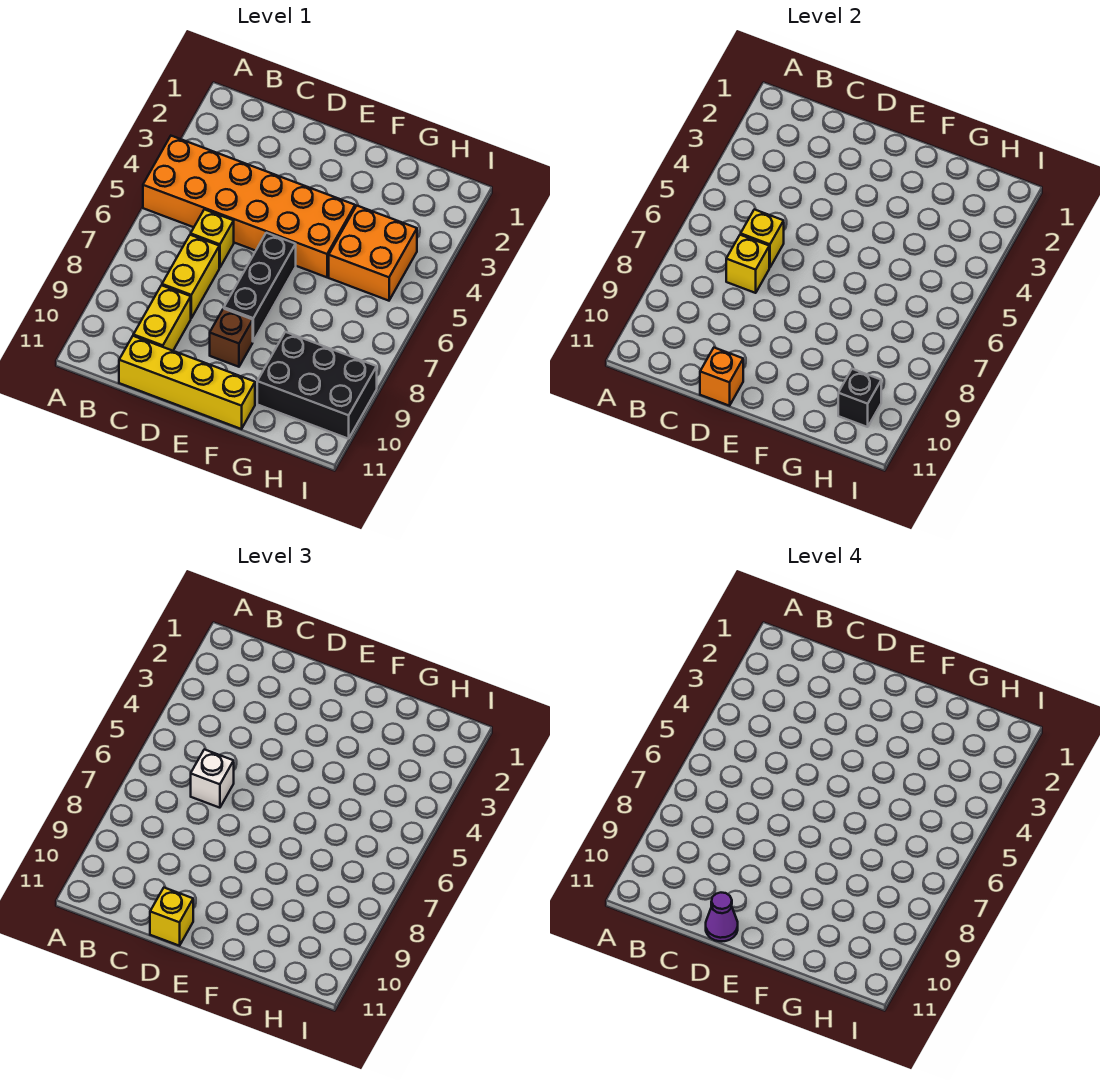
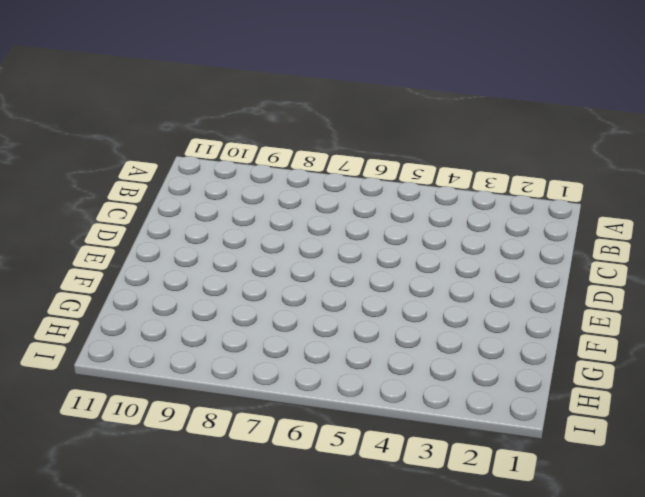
none -> orange 2x6 brick [143,136,355,277]
none -> yellow 1x1 brick [191,209,234,268]
none -> yellow 1x2 brick [162,235,219,318]

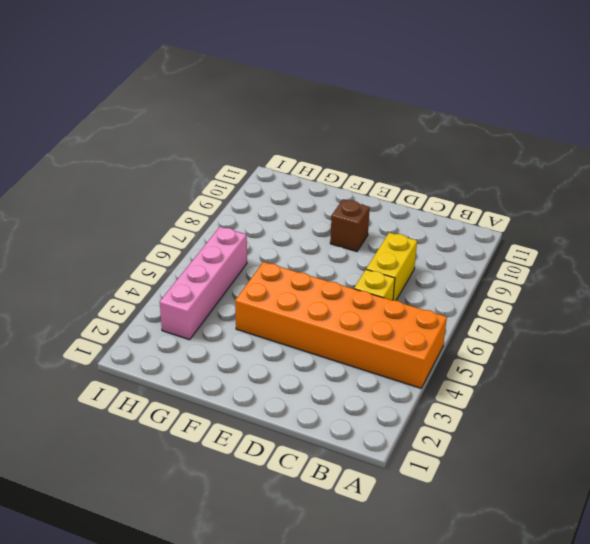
pink 1x4 brick [160,227,247,340] -> orange 2x2 brick [329,206,417,301]
none -> yellow 1x2 brick [133,285,191,351]
none -> yellow 1x4 brick [119,336,255,429]
none -> black 1x3 brick [224,233,296,341]

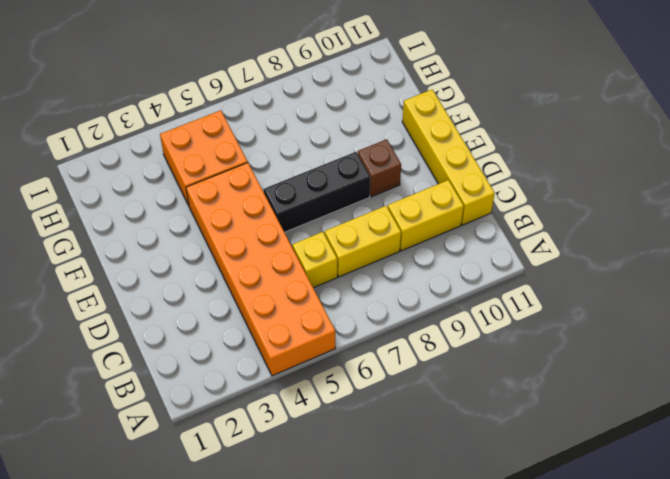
none -> black 2x3 brick [257,332,377,439]
none -> yellow 1x1 brick [741,209,784,268]
none -> yellow 1x1 brick [726,235,769,293]

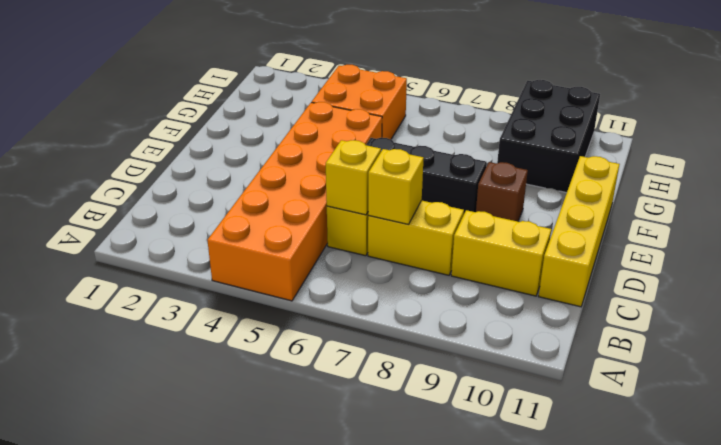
none -> orange 1x1 brick [700,348,743,406]
none -> black 1x1 brick [838,369,881,427]
none -> white 1x1 brick [191,749,234,808]

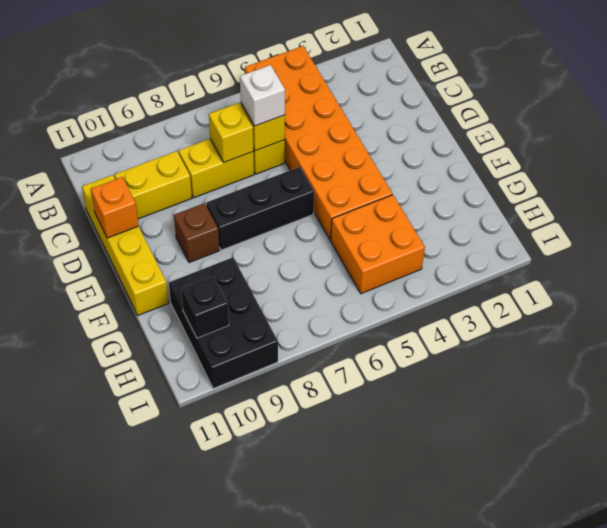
none -> yellow 1x1 brick [150,888,193,946]
none -> purple 1x1 cone [706,893,738,941]

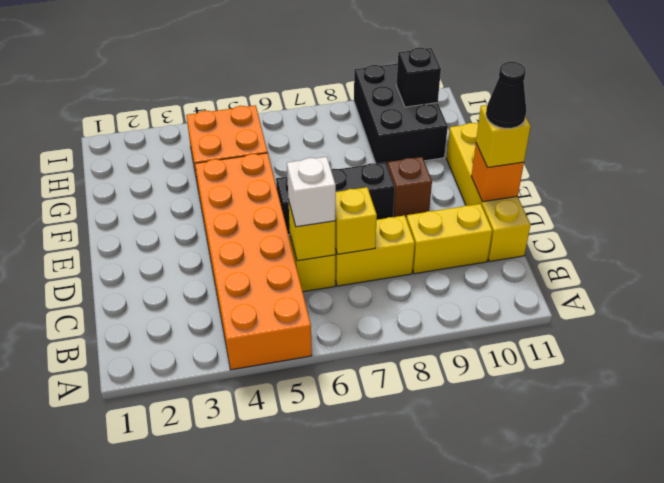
black 1x1 cone [486,62,526,128] -> purple 1x1 cone [706,893,738,941]

